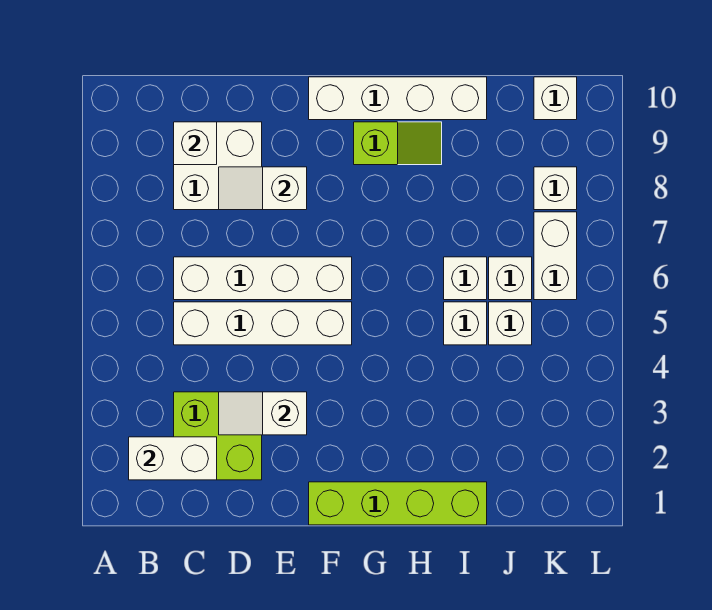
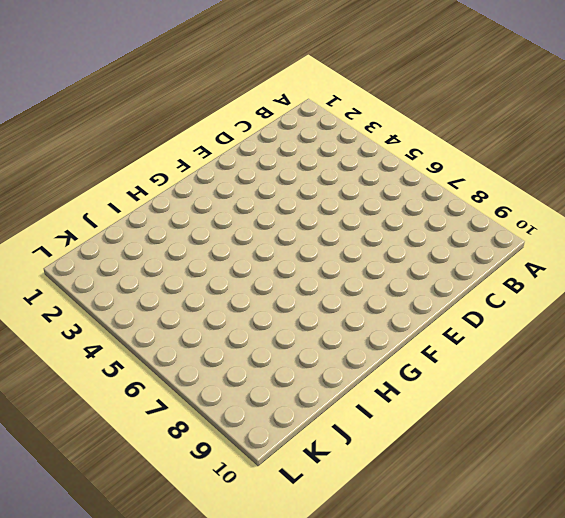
none -> lime 2x2 brick [174,392,262,480]
none -> white 1x4 brick [174,302,352,345]
none -> white 1x4 brick [174,257,352,300]

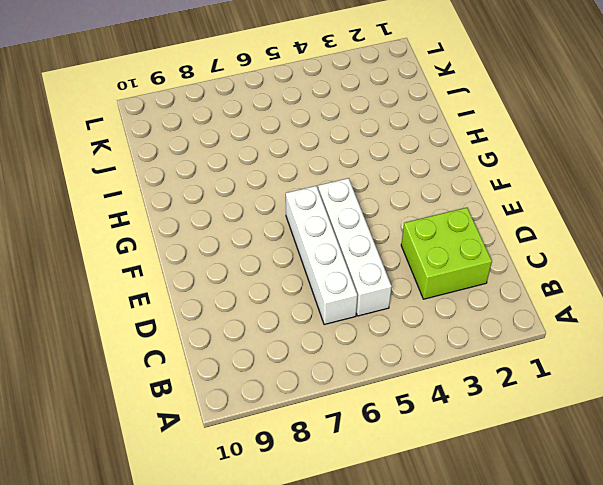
none -> white 2x2 brick [174,122,262,210]
none -> lime 1x4 brick [309,482,487,525]
none -> white 1x4 brick [309,77,487,120]

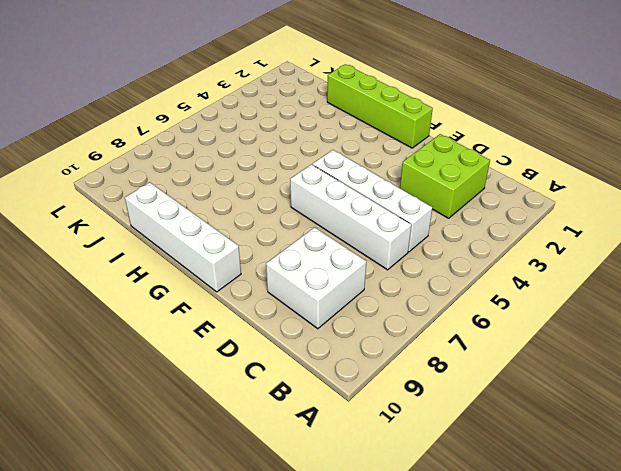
none -> lime 1x2 slope [354,122,442,165]
none -> white 1x1 brick [444,302,487,345]
none -> white 1x1 brick [444,257,487,300]

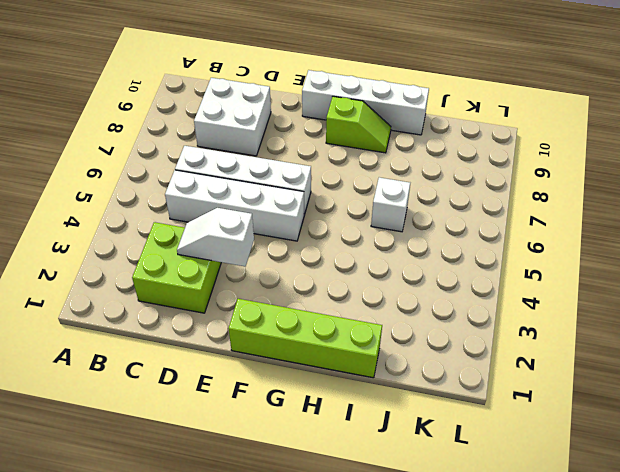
none -> white 1x1 brick [444,302,487,345]
none -> white 1x1 brick [489,302,532,345]
none -> white 1x1 brick [489,257,532,300]

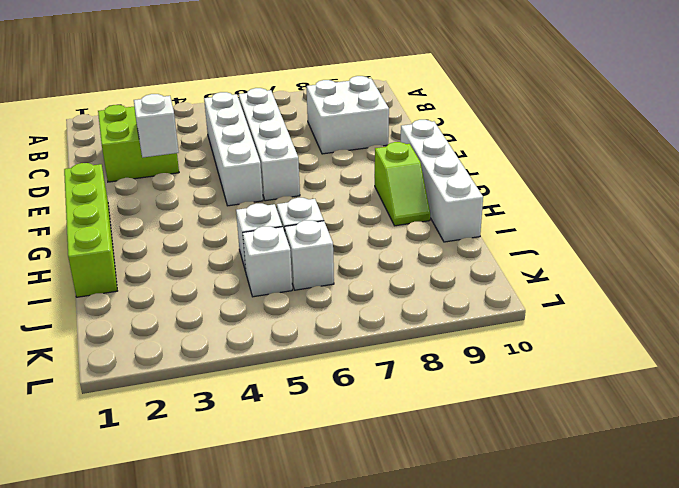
none -> white 1x2 brick [534,212,577,300]
none -> white 1x1 brick [534,167,577,210]
none -> white 1x1 brick [534,77,577,120]

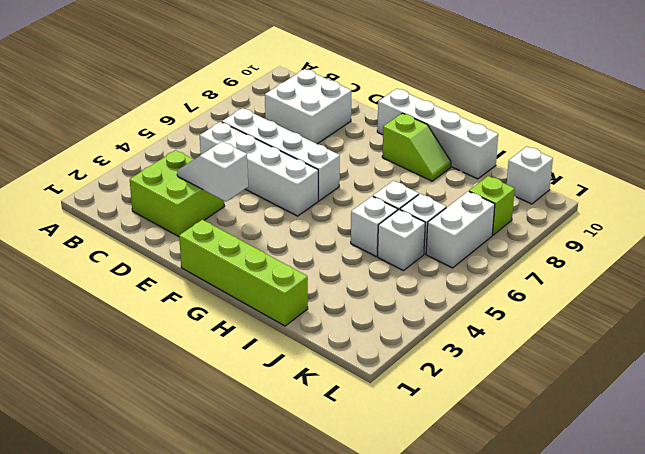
lime 1x1 brick [469,176,515,235] -> white 1x1 brick [534,167,577,210]
none -> white 1x2 brick [129,437,217,480]
none -> white 1x1 brick [174,122,217,165]
none -> white 1x2 slope [219,167,307,210]

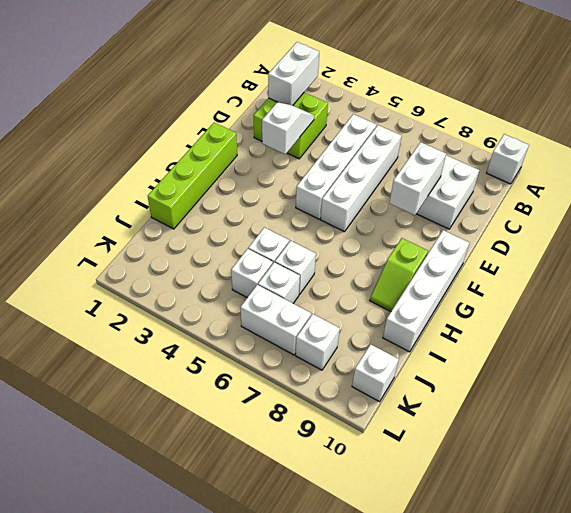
white 1x1 brick [487,134,529,184] -> white 1x1 brick moved to [174,122,217,165]
white 1x2 brick [389,142,446,215] -> white 1x2 slope [219,167,307,210]

